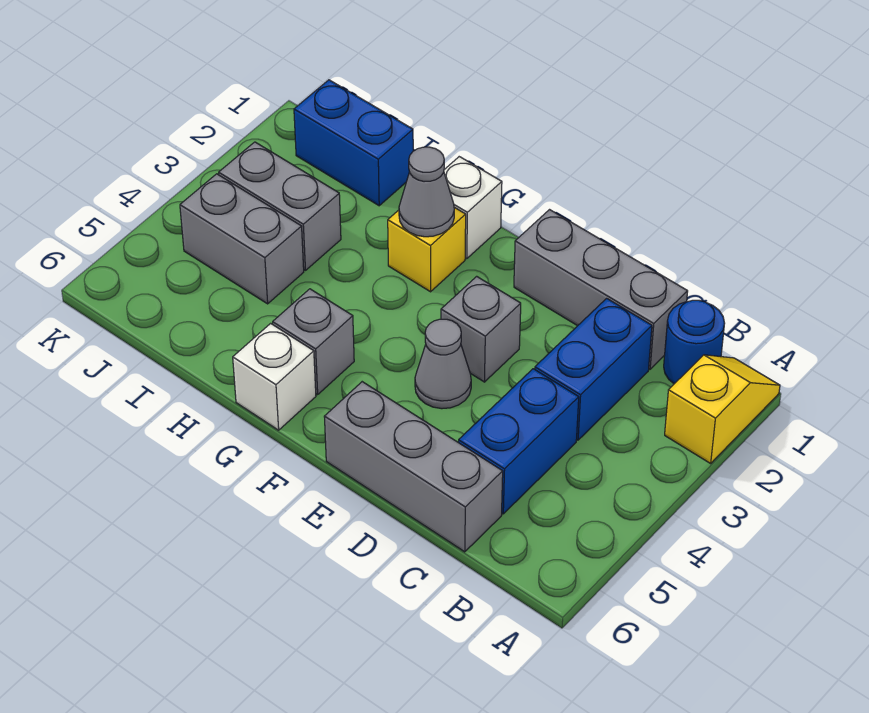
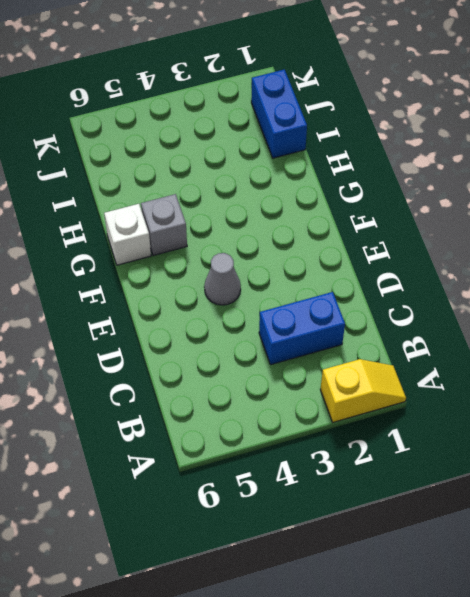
none -> blue 1x1 round brick [664,300,725,384]
none -> grey 1x3 brick [514,210,688,369]
none -> blue 1x2 brick [458,369,579,514]

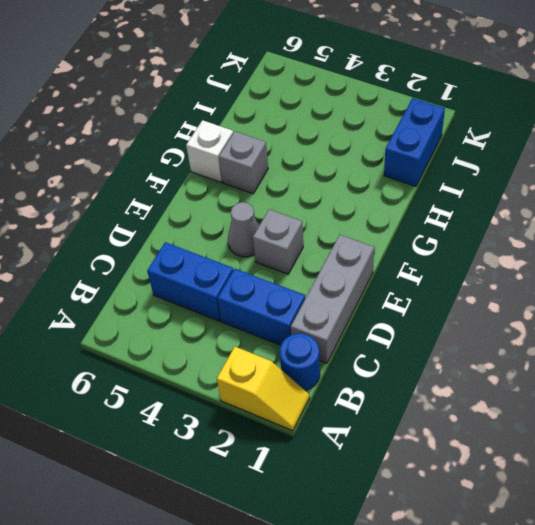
none -> grey 1x3 brick [324,382,503,552]
none -> white 1x1 brick [444,157,502,259]
none -> yellow 1x1 brick [388,207,466,292]

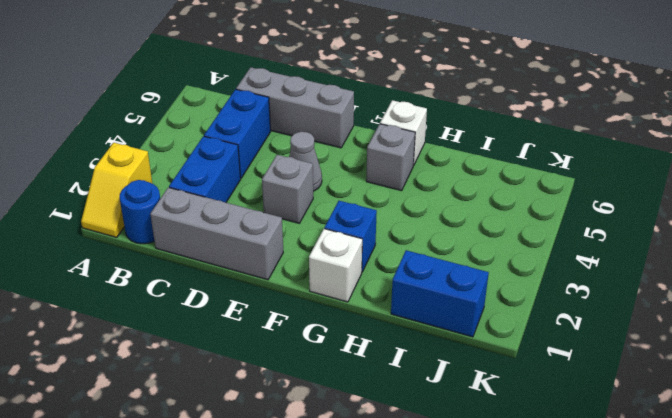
blue 1x1 brick [325,201,377,272] -> yellow 1x1 brick [388,207,466,292]
none -> grey 1x2 brick [219,142,341,270]
none -> grey 1x2 brick [180,174,304,304]
none -> grey 1x1 cone [399,147,454,237]

